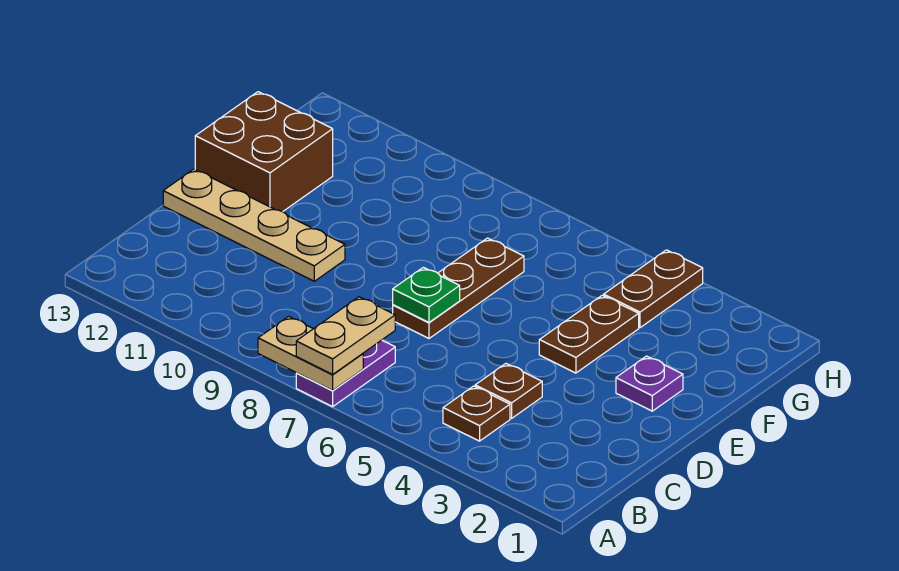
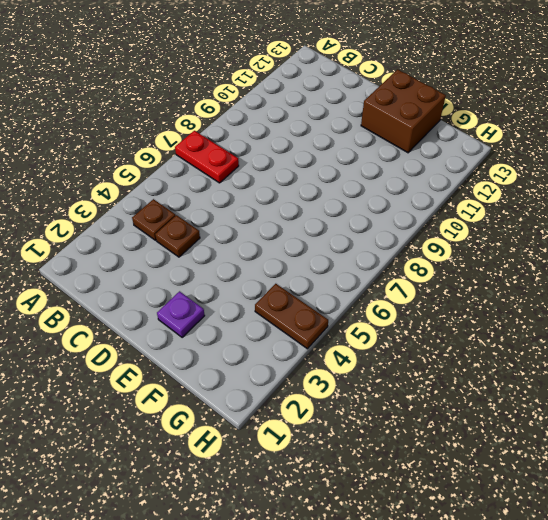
red 1x2 plate [175,131,239,183] -> purple 1x2 plate [296,340,395,407]
none -> brown 1x3 plate [393,238,524,338]
none -> tan 1x4 plate [163,169,345,281]
none -> brown 1x2 plate [539,295,639,373]

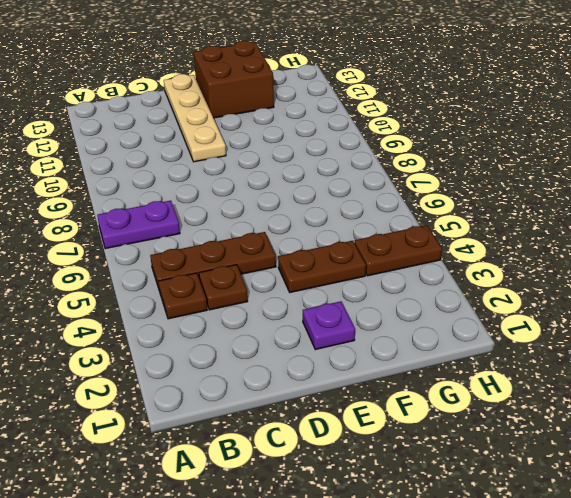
brown 1x3 plate [150,232,276,288] -> brown 1x3 plate moved to [393,238,524,338]
none -> tan 1x2 plate [258,316,363,390]
none -> green 1x1 plate [393,267,460,322]
none -> tan 1x2 plate [296,297,395,374]

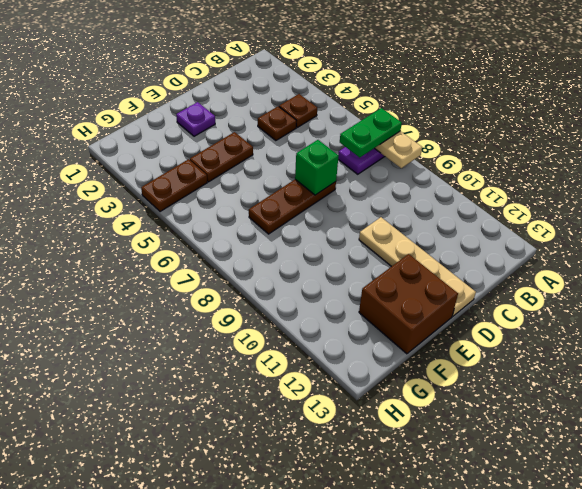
green 1x2 plate [340,108,402,157] -> tan 1x2 plate [296,297,395,374]
green 1x1 brick [295,140,338,195] -> green 1x1 plate [393,267,460,322]

